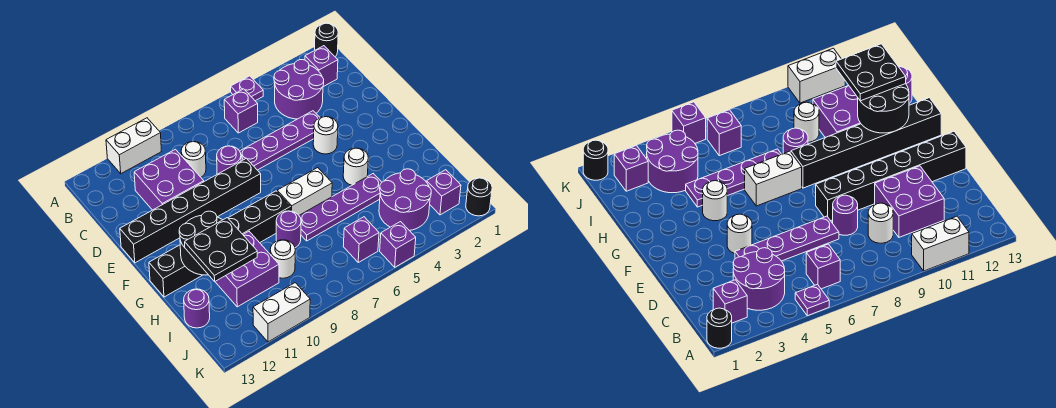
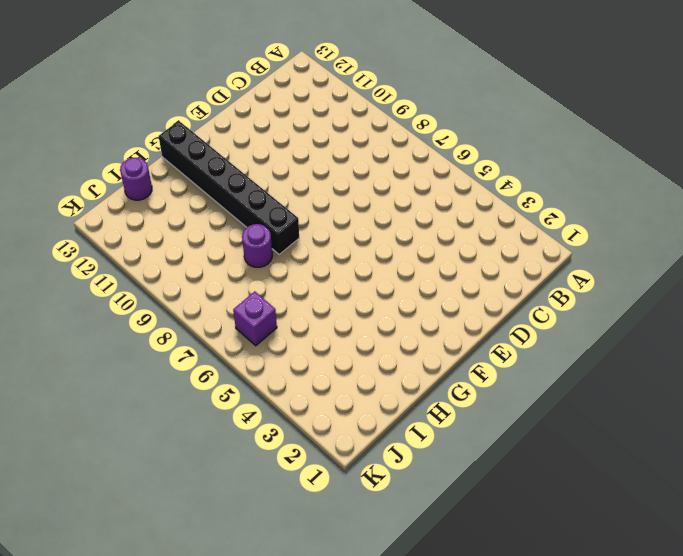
none -> black 1x1 round brick [315,23,338,57]
none -> purple 1x1 plate [231,76,263,101]
none -> white 1x2 brick [106,118,161,174]

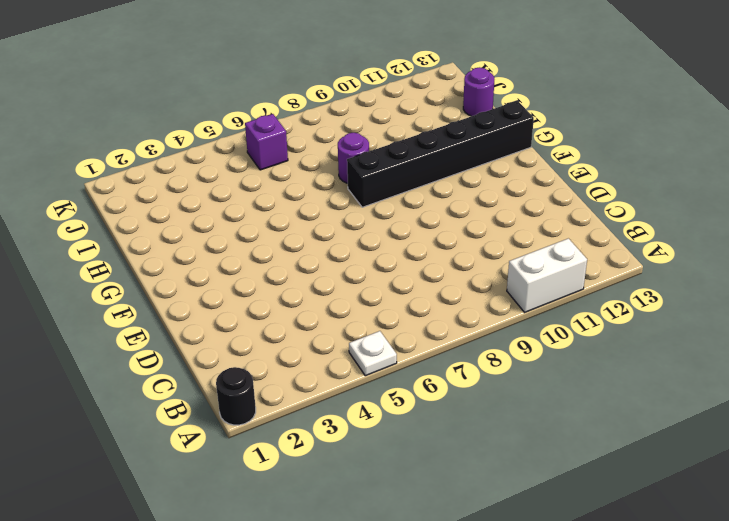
white 1x1 plate [349,331,397,376] -> purple 1x1 plate [231,76,263,101]
none -> purple 1x1 brick [305,46,338,87]
none -> purple 2x2 round brick [274,60,324,119]
none -> purple 1x1 brick [224,89,258,133]

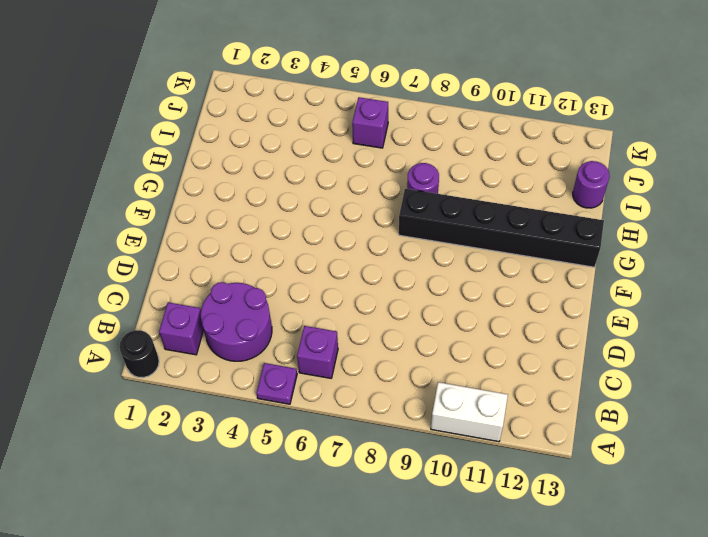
none -> white 1x1 round brick [181,142,206,177]
none -> purple 2x2 brick [134,149,204,210]
none -> purple 1x4 plate [240,111,320,170]

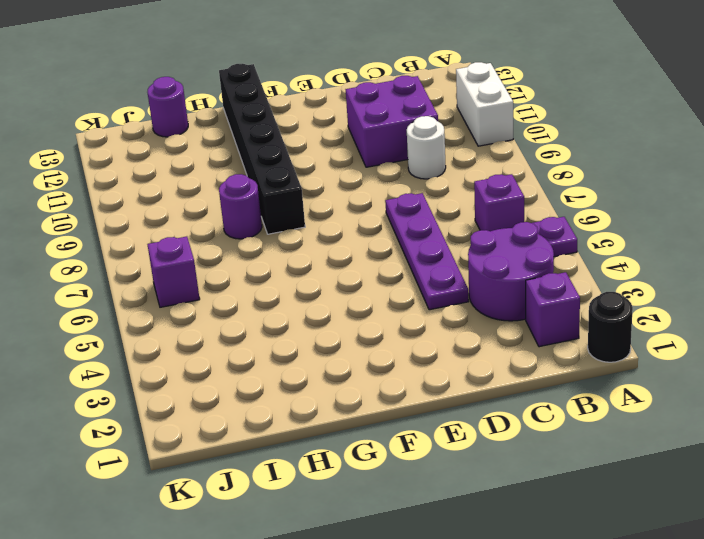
none -> purple 1x1 round brick [217,146,241,174]
none -> white 1x1 round brick [313,117,338,154]
none -> black 1x6 brick [120,158,261,263]

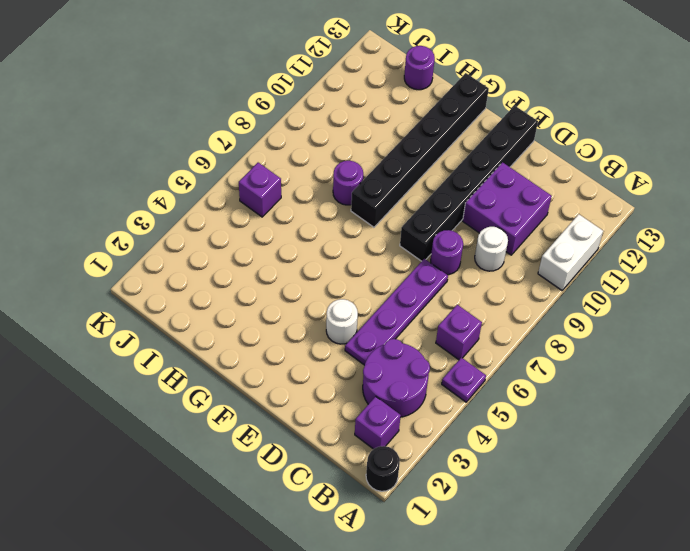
none -> white 1x1 round brick [343,148,368,185]
none -> white 1x2 brick [277,168,332,215]
none -> purple 1x4 plate [299,174,382,241]

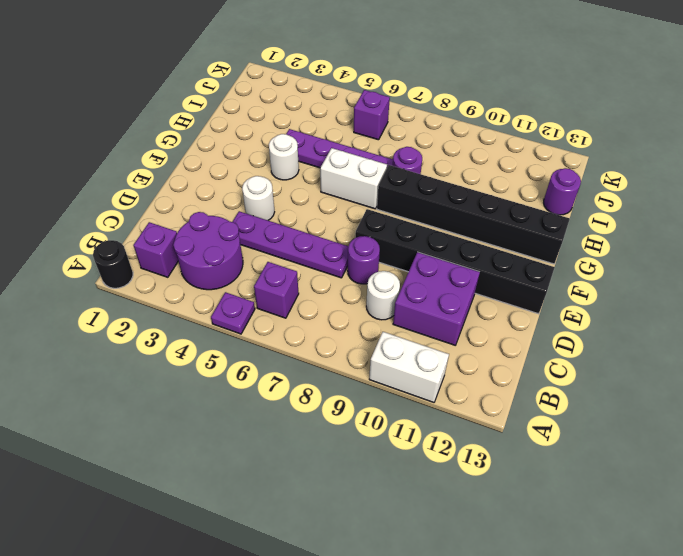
none -> purple 2x2 brick [215,231,279,307]
none -> purple 2x2 round brick [379,169,431,231]
none -> white 1x1 round brick [270,240,295,278]

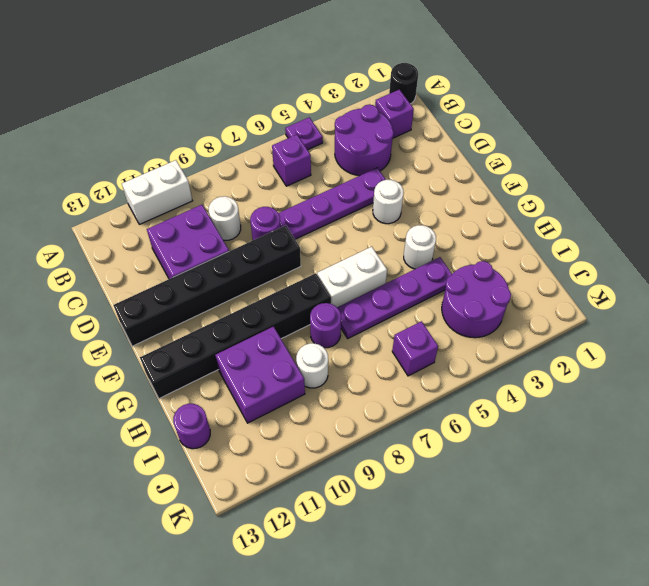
none -> purple 1x1 brick [427,170,461,215]
none -> black 1x1 round brick [466,178,492,216]
none -> purple 1x1 brick [380,222,416,267]

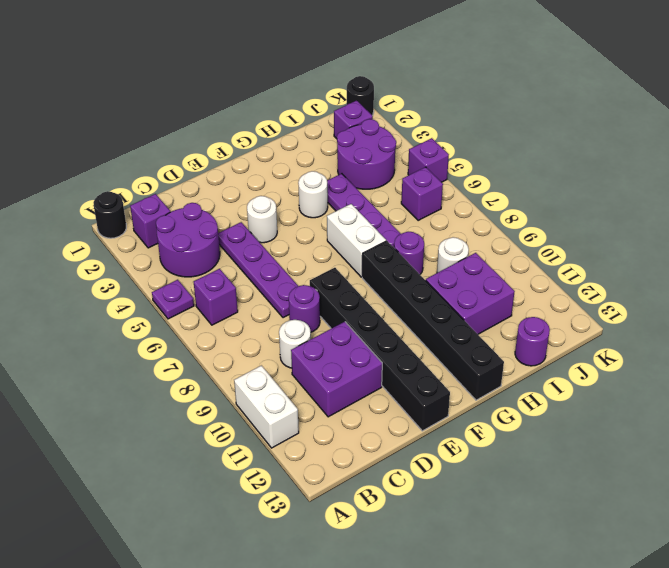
none -> white 1x2 brick [253,283,310,342]
none -> black 2x2 round brick [179,211,222,275]
none -> black 2x2 plate [185,218,257,281]

